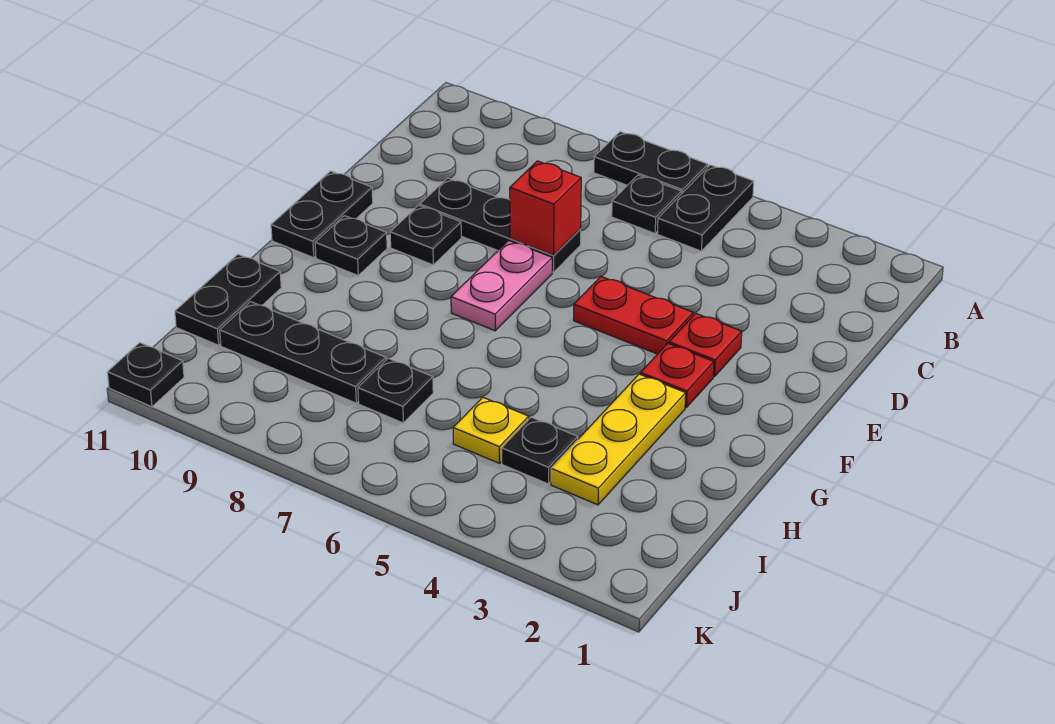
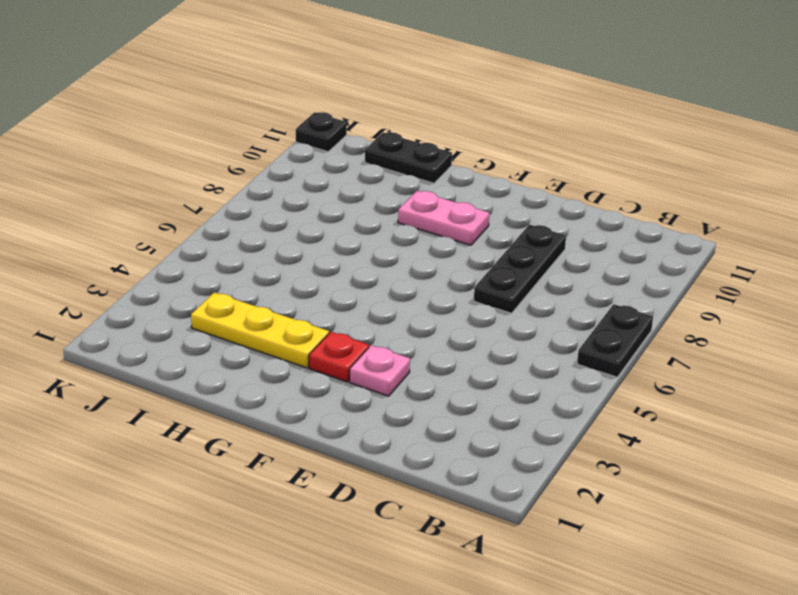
pink 1x1 plate [350,345,410,396] -> red 1x1 plate [669,314,742,377]
pink 1x2 plate [398,191,489,245] -> pink 1x2 plate moved to [451,240,552,331]
none -> black 1x2 plate [657,165,754,251]
none -> black 1x1 plate [612,175,681,233]
none -> red 1x2 plate [574,277,693,354]

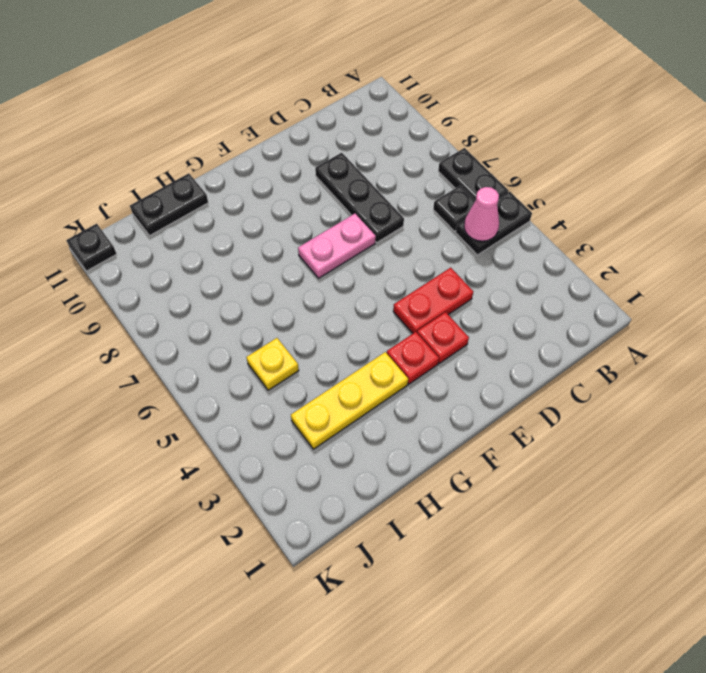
pink 1x1 cone [464,187,499,241] -> none
red 1x2 plate [393,268,473,333] -> red 1x2 plate turned to [574,277,693,354]
none -> black 1x1 plate [390,205,461,265]
none -> black 1x2 plate [271,171,373,258]
none -> black 1x1 plate [315,216,387,275]

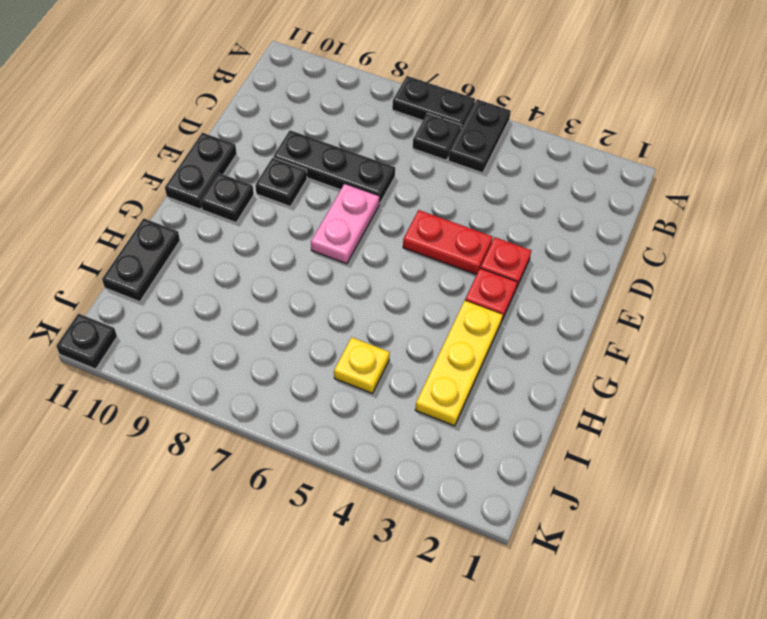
none -> black 1x1 plate [502,417,578,484]
none -> black 1x1 plate [358,358,433,423]
none -> black 1x3 plate [220,302,386,403]

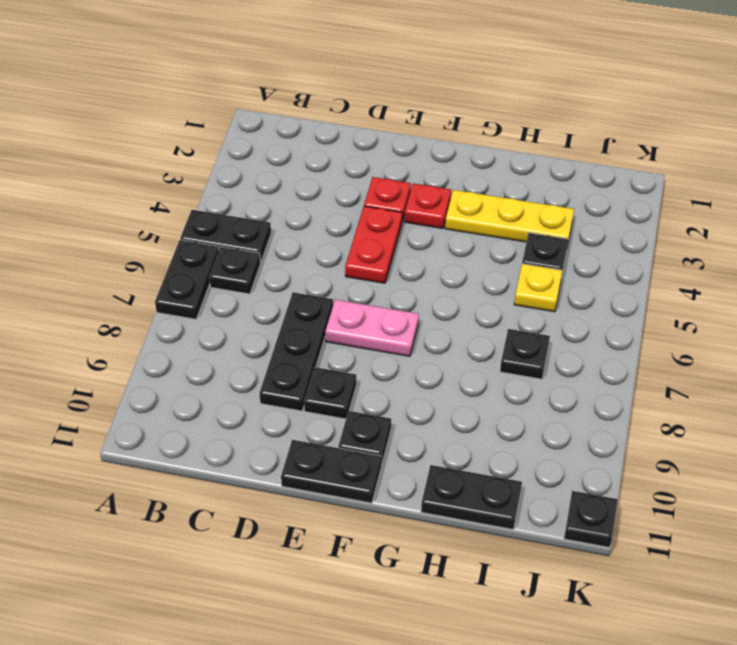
none -> black 1x3 plate [220,302,386,403]
none -> red 1x1 brick [510,161,581,255]

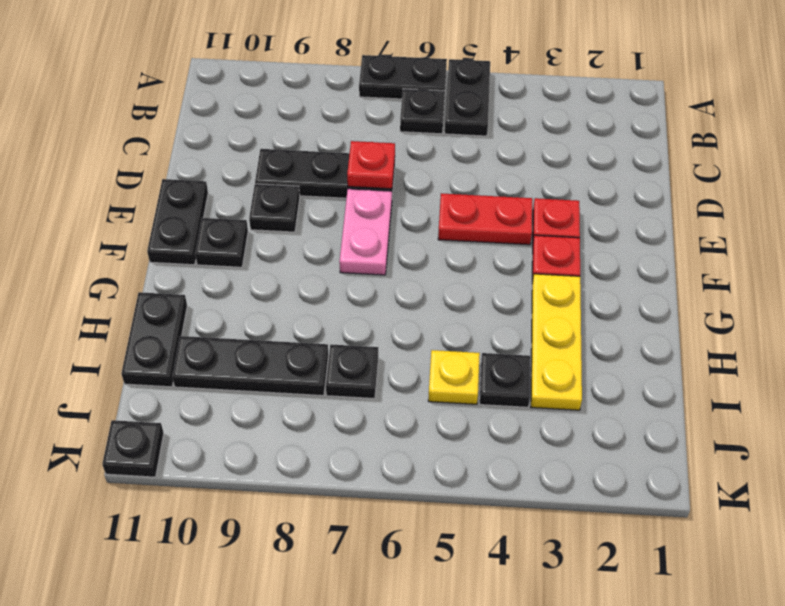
red 1x1 plate [347,141,395,189] -> red 1x1 brick [510,161,581,255]

